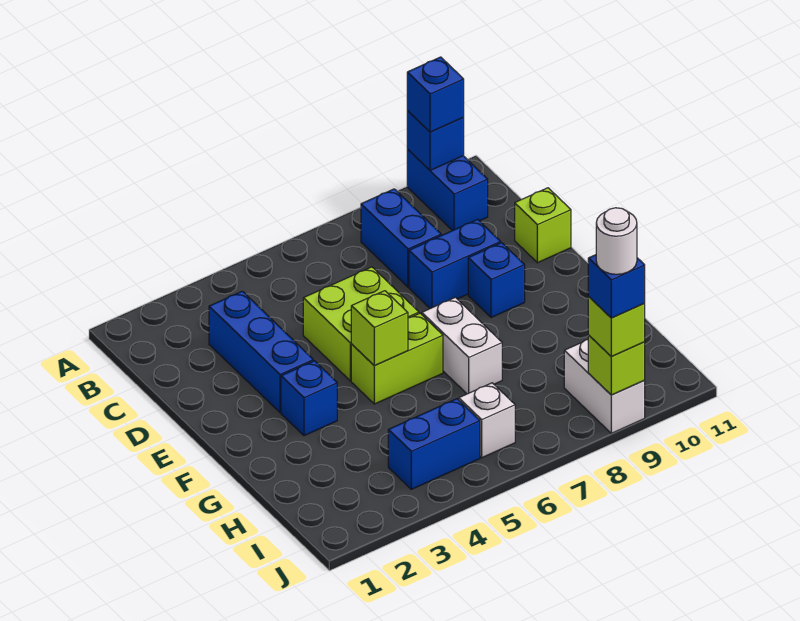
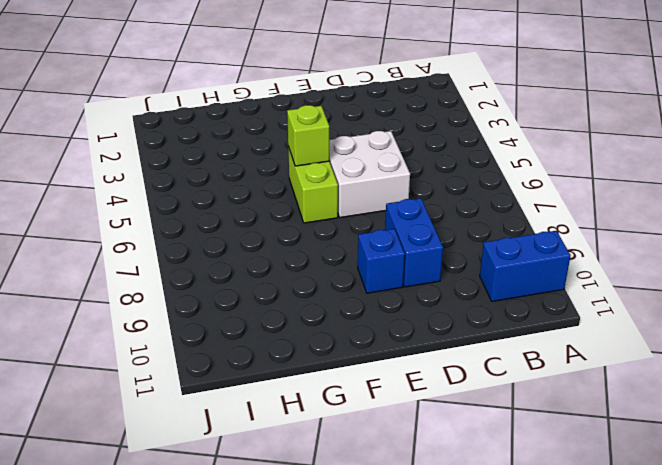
white 2x2 brick [329,131,410,218] -> lime 2x2 brick [303,267,419,381]
none -> blue 1x2 brick [361,189,441,287]
none -> blue 1x3 brick [209,291,313,412]
none -> lime 1x1 brick [515,188,571,263]

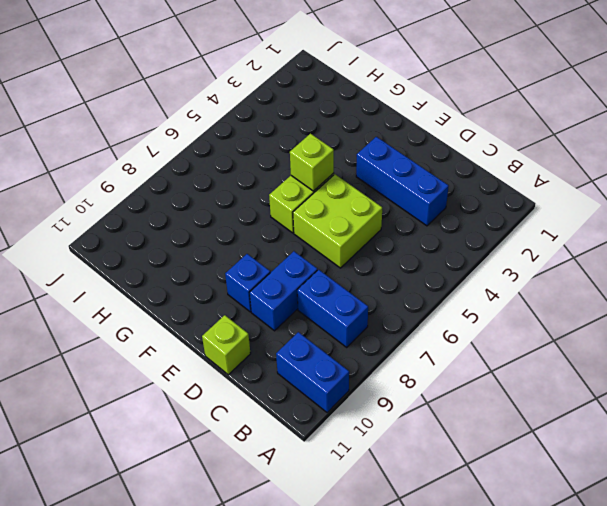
none -> blue 1x1 brick [281,361,337,436]
none -> white 1x2 brick [422,297,502,394]
none -> blue 1x2 brick [388,399,480,489]

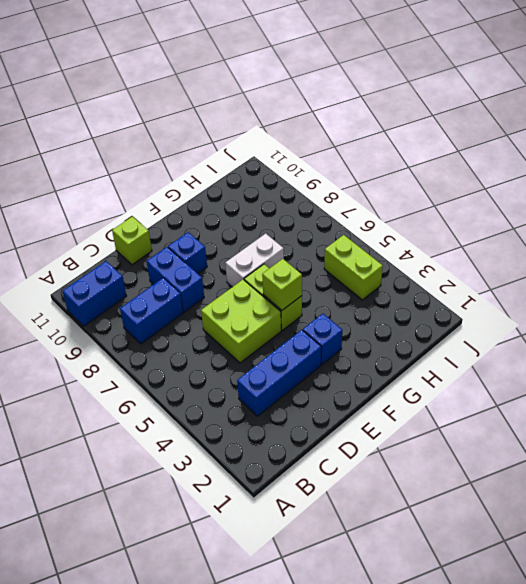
lime 1x2 brick [324,235,383,300] -> blue 1x2 brick [388,399,480,489]
none -> white 1x1 brick [459,383,515,458]
none -> white 1x2 brick [564,340,645,433]
none -> blue 1x1 brick [407,111,464,170]

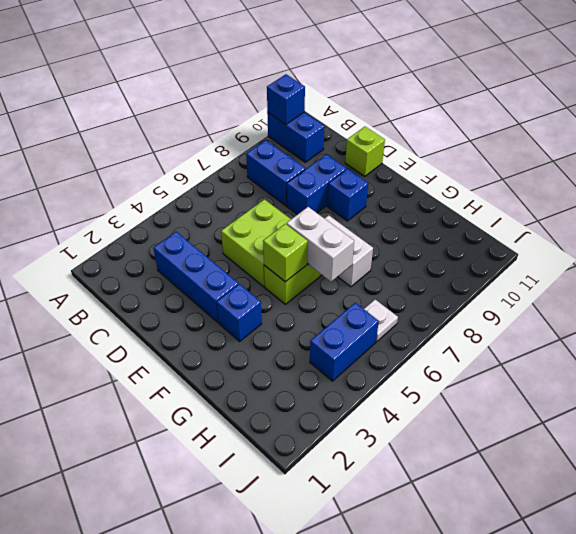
white 1x2 brick [287,207,354,282] -> white 1x2 brick moved to [564,340,645,433]
white 1x1 plate [364,300,398,342] -> white 1x1 brick [459,383,515,458]
none -> lime 1x1 brick [588,335,645,395]
none -> blue 1x1 brick [407,57,464,132]
none -> lime 1x1 brick [588,297,645,356]

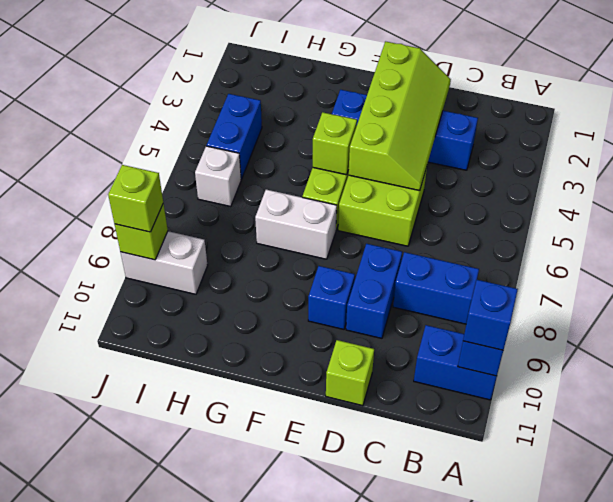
lime 2x4 slope [349,41,451,191] -> none
none -> blue 1x1 brick [588,255,645,318]
none -> white 1x1 round brick [596,208,637,274]

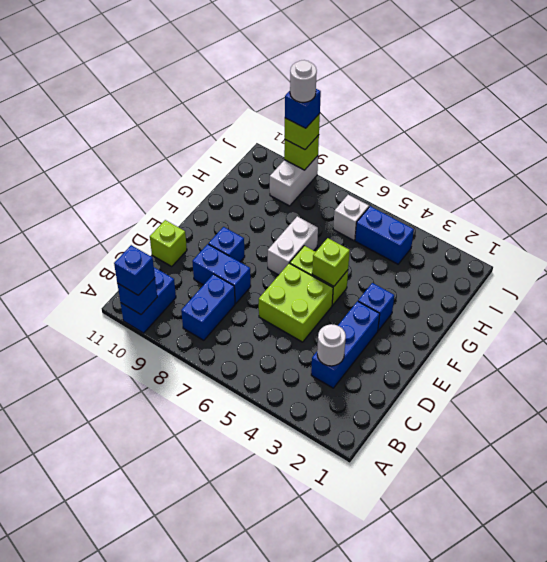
white 1x1 round brick [317,324,346,366] -> none

